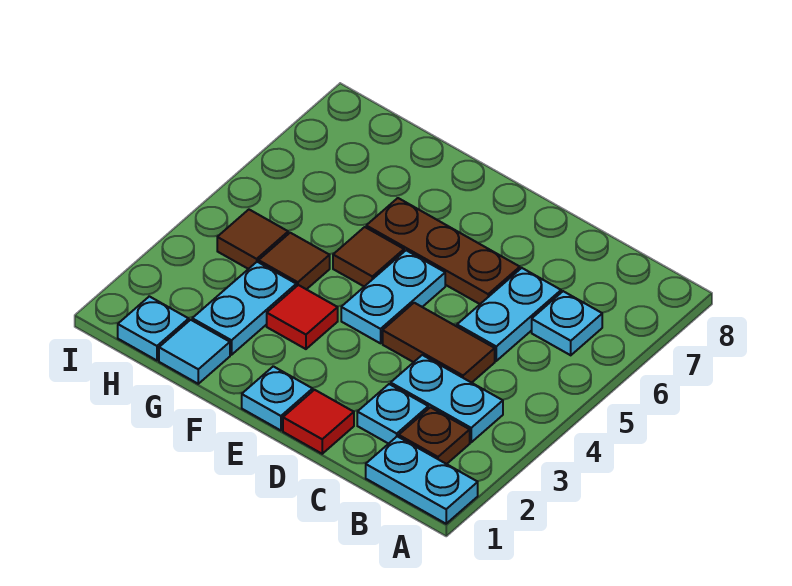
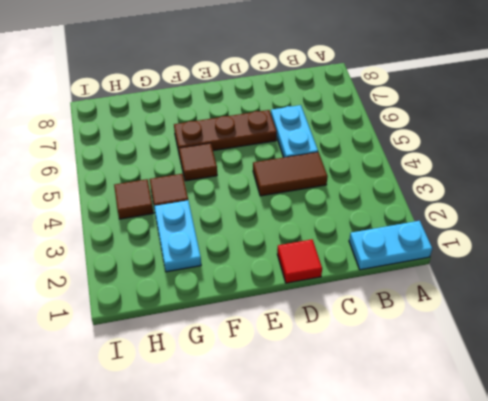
none -> brown 1x1 plate [399,407,470,464]
none -> cyan 1x2 plate [391,355,503,442]
none -> cyan 1x1 plate [532,291,602,355]

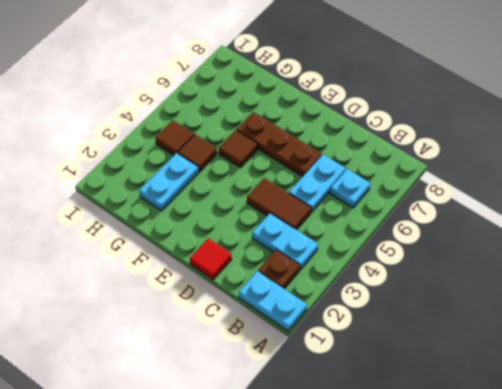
none -> cyan 1x1 plate [357,384,428,444]
none -> cyan 1x1 plate [242,366,313,430]
none -> cyan 1x2 plate [341,250,445,343]

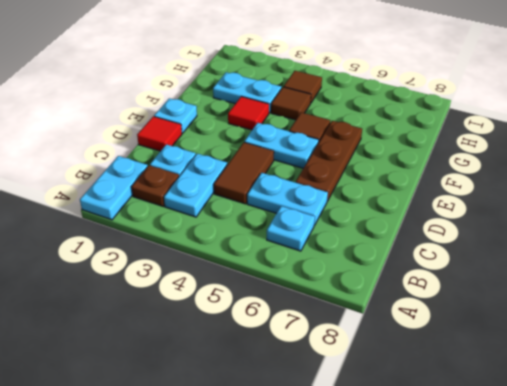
none -> cyan 1x1 tile [159,320,230,384]
none -> cyan 1x1 plate [118,296,189,360]

